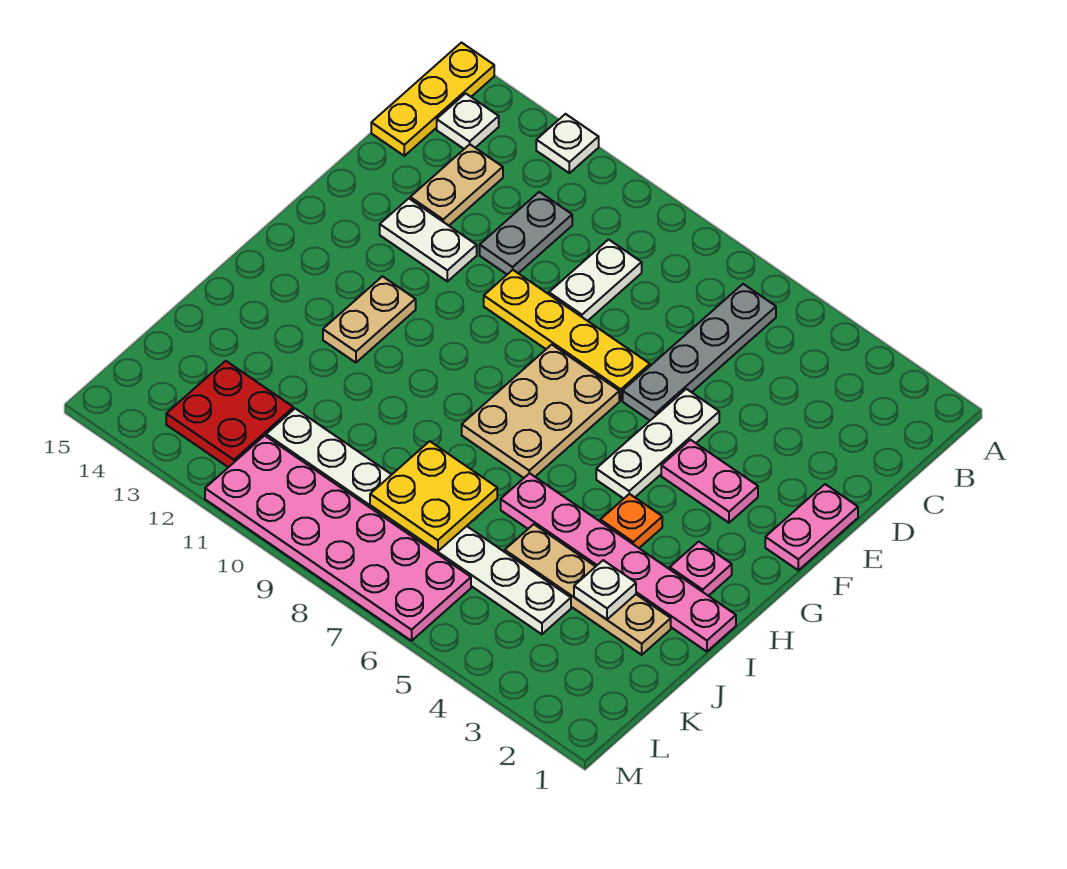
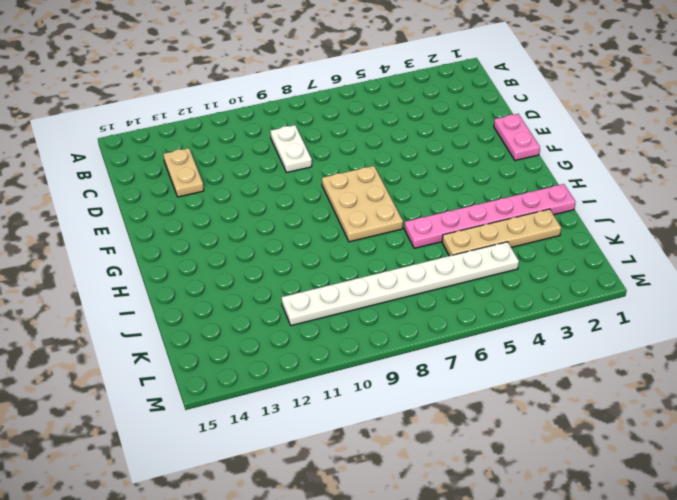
none -> white 1x1 plate [536,114,599,173]
none -> yellow 1x3 plate [371,43,494,156]
none -> grey 1x4 plate [623,284,776,420]

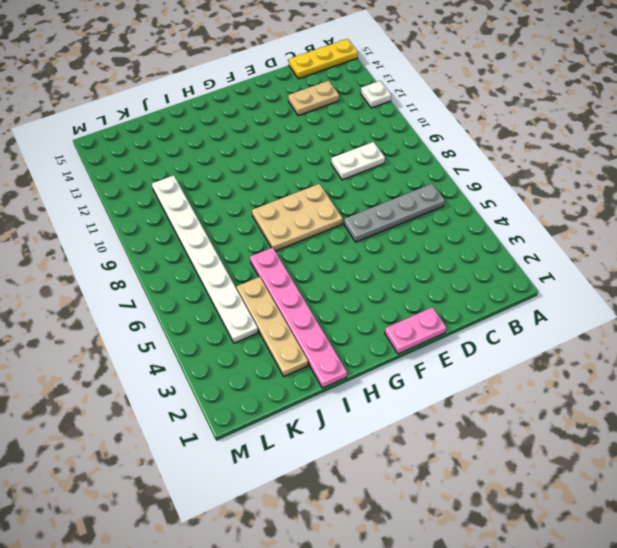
none -> white 1x1 plate [437,93,499,149]
none -> grey 1x2 plate [480,192,572,274]
none -> white 1x3 plate [596,389,719,499]

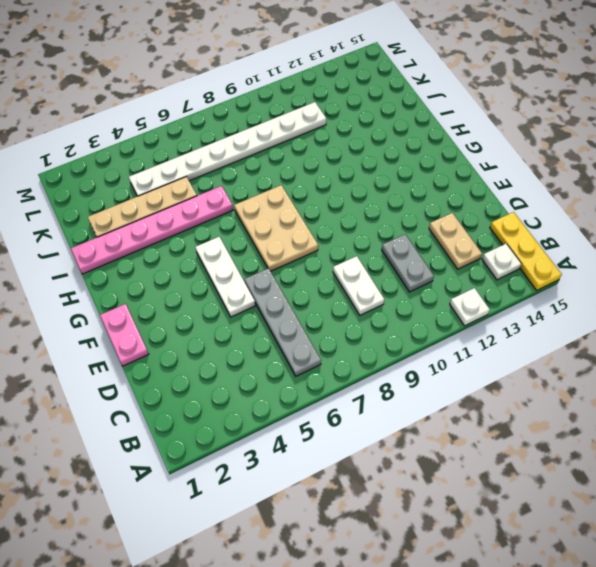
none -> yellow 1x4 plate [484,270,650,400]
none -> white 1x2 plate [380,199,477,281]
none -> pink 1x2 plate [661,440,758,523]

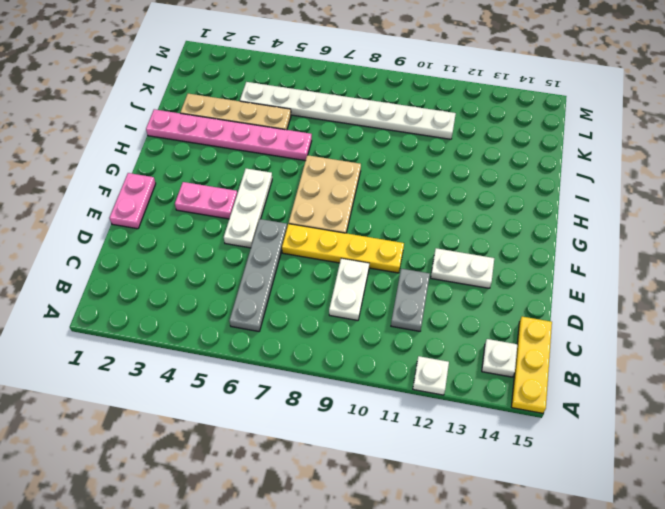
none -> tan 1x2 plate [410,144,503,226]
none -> tan 1x2 plate [323,276,416,363]
none -> pink 1x1 plate [670,542,732,596]

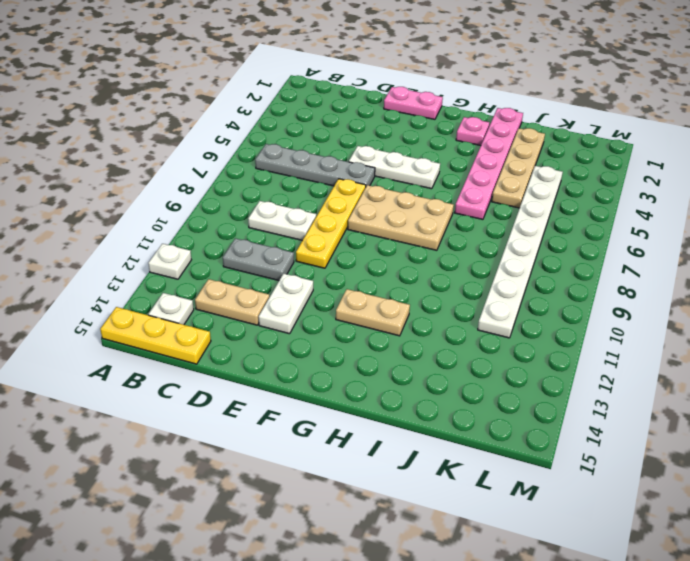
none -> pink 1x2 plate [661,440,758,523]
none -> orange 1x1 plate [600,494,662,548]
none -> red 2x2 plate [166,361,293,467]

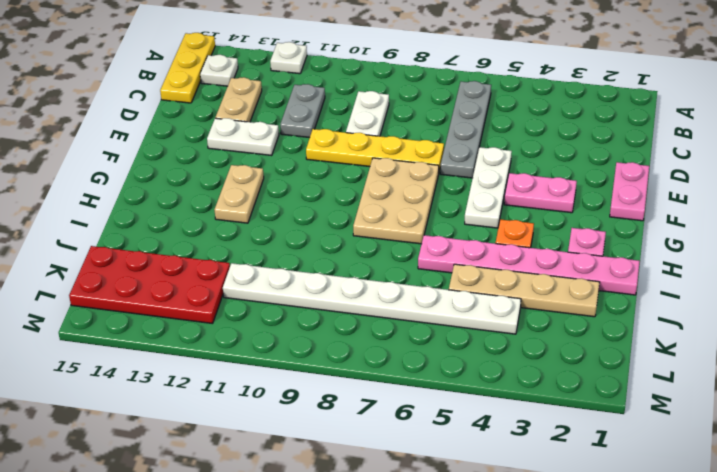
red 2x4 plate [69,246,230,324] -> red 2x2 plate [166,361,293,467]
none -> pink 2x6 plate [205,435,471,641]
none -> white 1x1 plate [574,560,636,619]
none -> yellow 2x2 plate [370,441,497,551]

